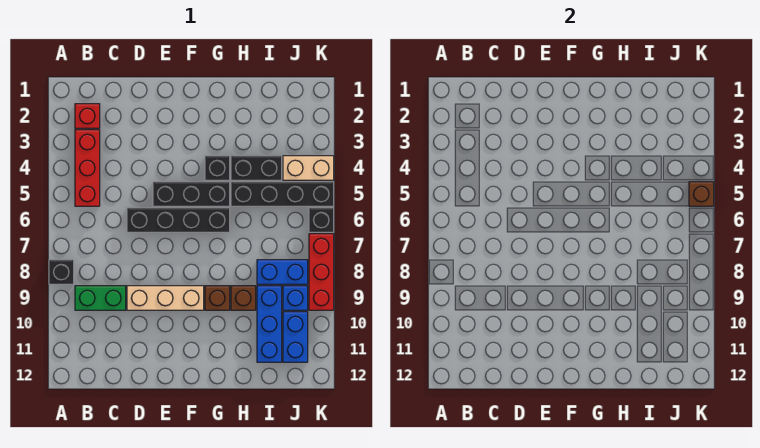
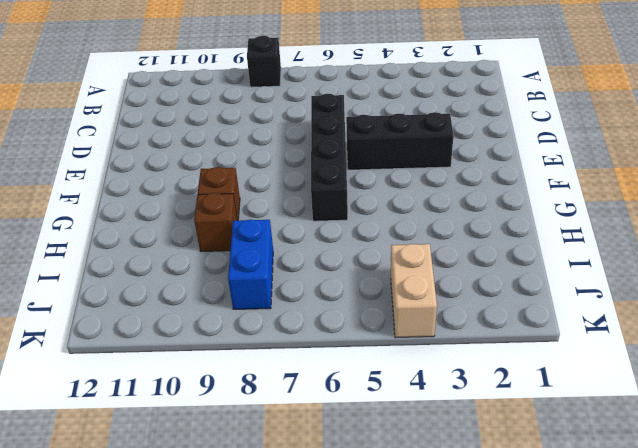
black 1x3 brick [346,112,454,170] -> black 1x3 brick turned to [153,182,230,206]
none -> red 1x1 brick [75,104,100,128]
none -> red 1x3 brick [75,130,100,206]
none -> green 1x2 brick [75,286,126,310]

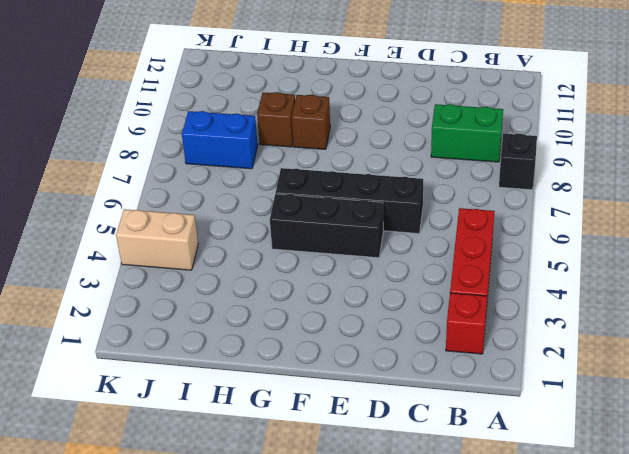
none -> tan 1x3 brick [127,286,204,310]
none -> black 1x1 brick [205,156,230,180]
none -> black 1x2 brick [231,156,282,180]

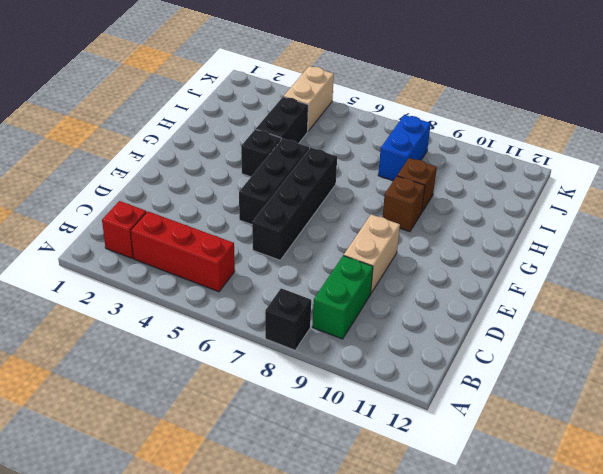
tan 1x2 brick [344,214,400,293] -> tan 1x3 brick [127,286,204,310]
none -> black 1x4 brick [231,182,334,206]
none -> blue 1x3 brick [257,286,282,362]
none -> blue 1x1 brick [283,286,308,310]

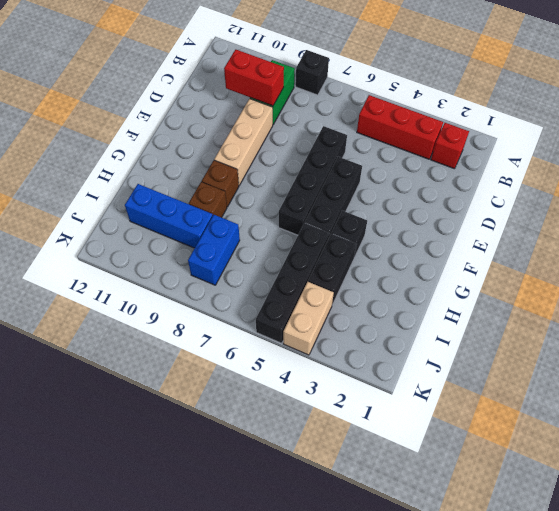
red 1x2 brick [224,50,284,106] -> none
none -> blue 1x1 brick [283,286,308,310]
none -> blue 1x2 brick [283,312,308,362]
none -> black 1x1 brick [309,208,334,232]

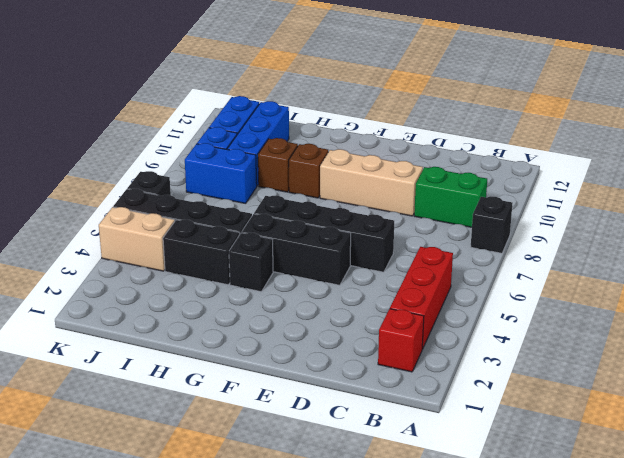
none -> red 1x3 brick [309,234,334,310]
none -> brown 1x1 brick [689,182,714,206]

